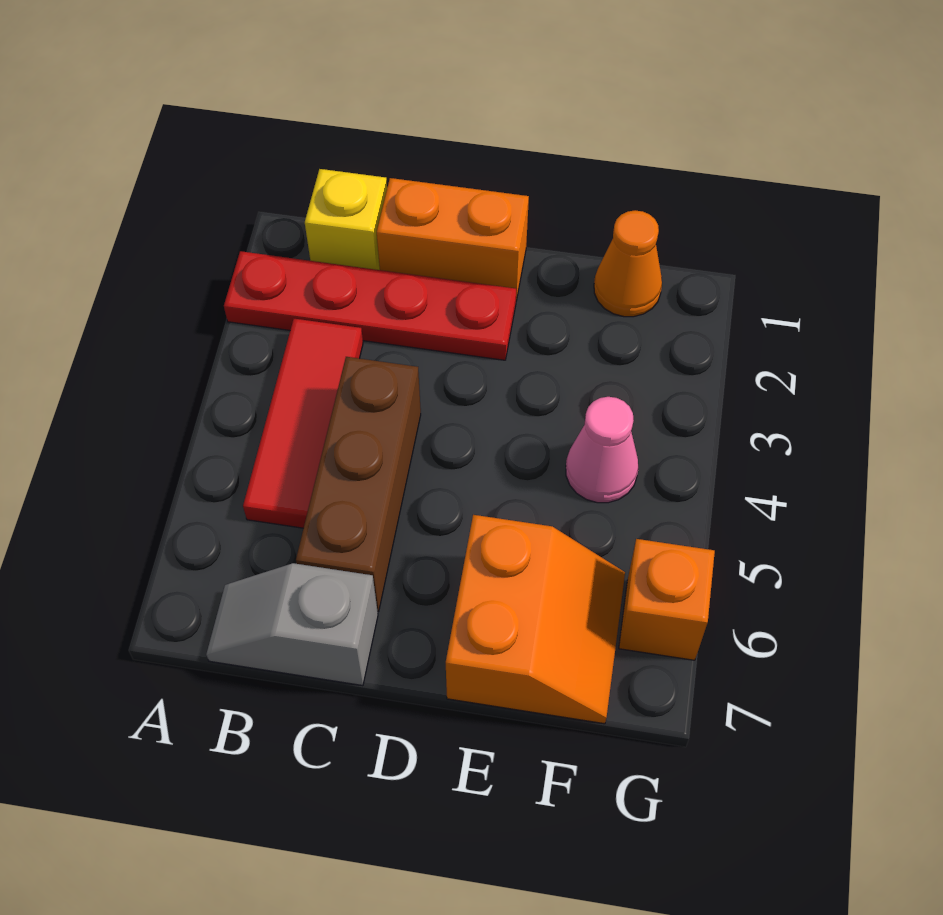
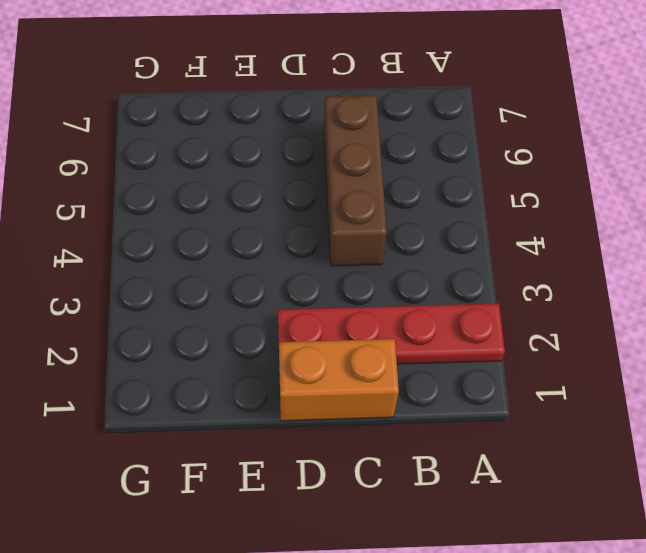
none -> yellow 1x1 brick [305,169,387,270]
none -> red 1x3 tile [243,319,363,528]

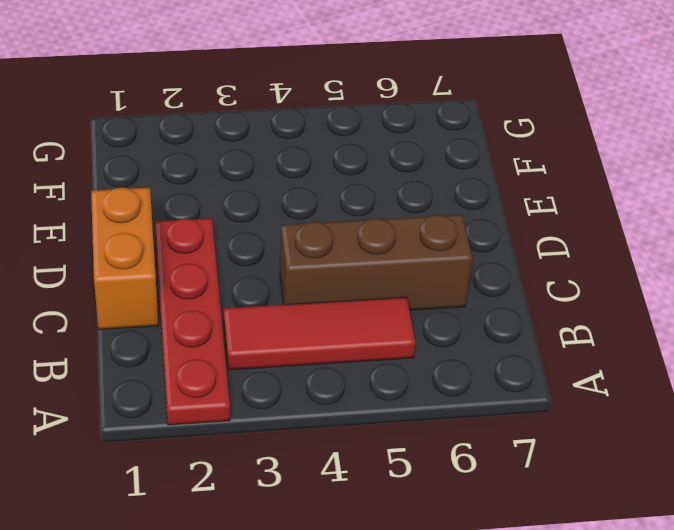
none -> yellow 1x1 brick [305,169,387,270]
none -> grey 1x2 slope [206,563,378,686]

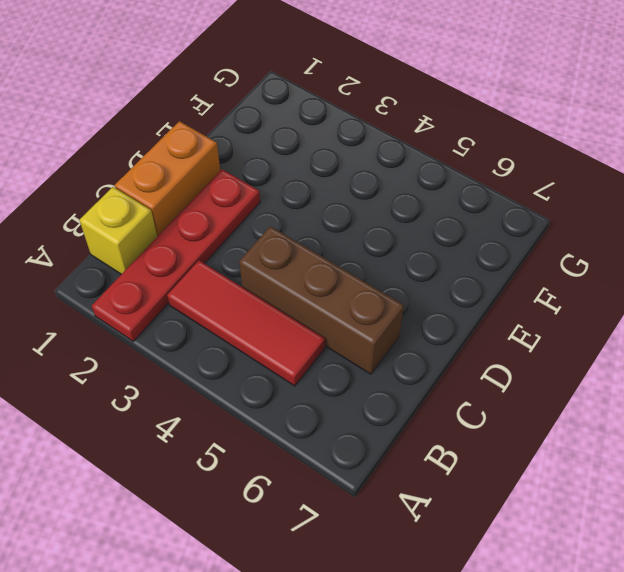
none -> grey 1x2 slope [206,563,378,686]
none -> orange 2x2 slope [446,515,625,724]

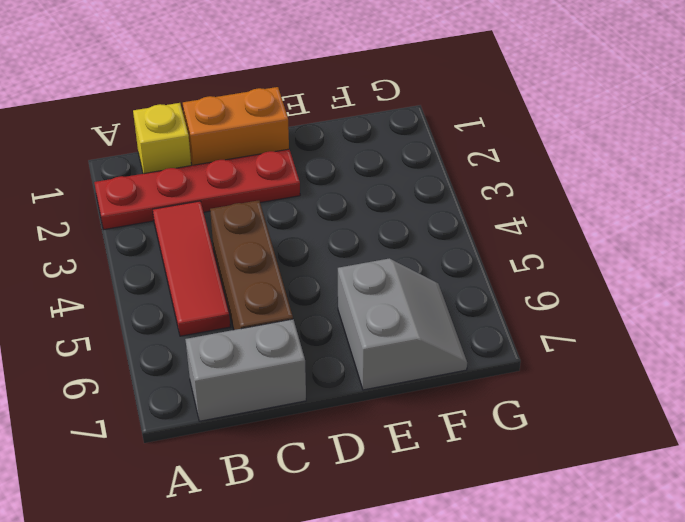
grey 1x2 brick [185,319,306,421] -> grey 1x2 slope [206,563,378,686]
grey 2x2 slope [338,259,467,390] -> orange 2x2 slope [446,515,625,724]
none -> orange 1x1 cone [594,210,662,317]
none -> pink 1x1 cone [566,397,638,503]

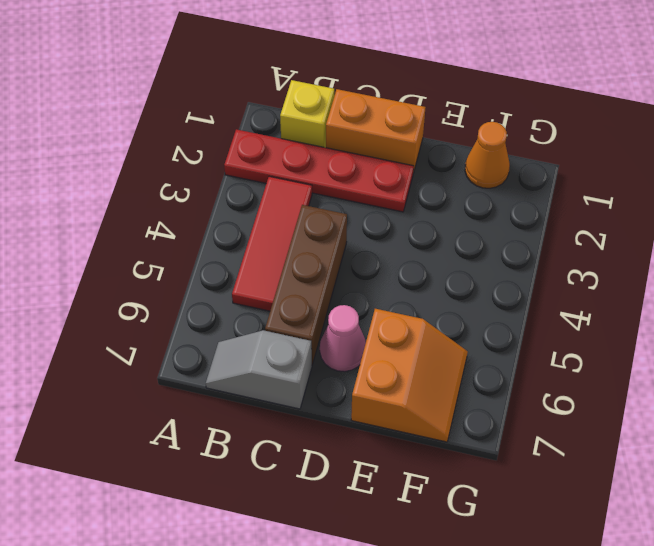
pink 1x1 cone [320,305,366,372] -> pink 1x1 cone moved to [566,397,638,503]
none -> orange 1x1 brick [619,539,715,660]

